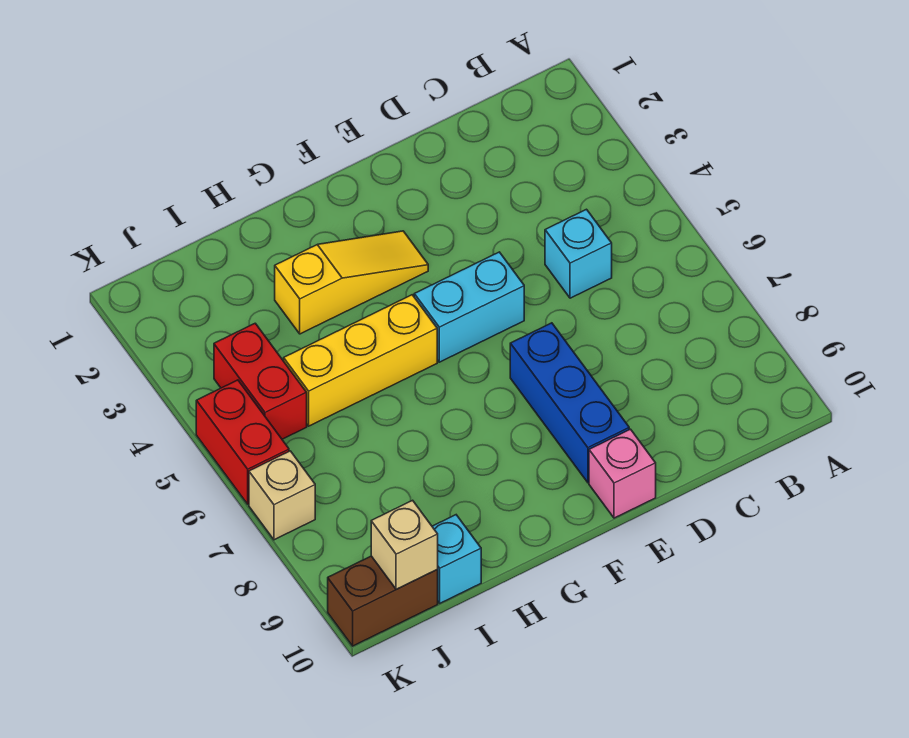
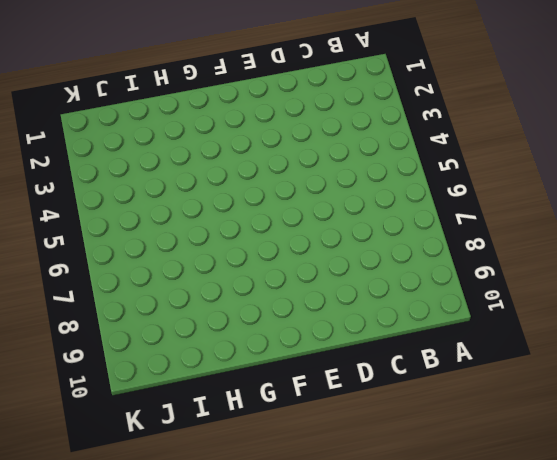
none -> cyan 1x1 brick [545,209,612,298]
none -> cyan 1x2 brick [414,252,524,362]
none -> blue 1x3 brick [510,323,629,483]

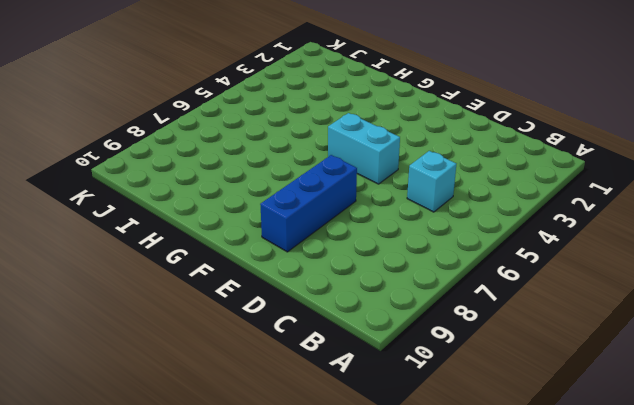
none -> pink 1x1 brick [589,429,656,518]
none -> yellow 1x3 slope [275,231,428,334]
none -> yellow 1x3 brick [284,295,437,426]

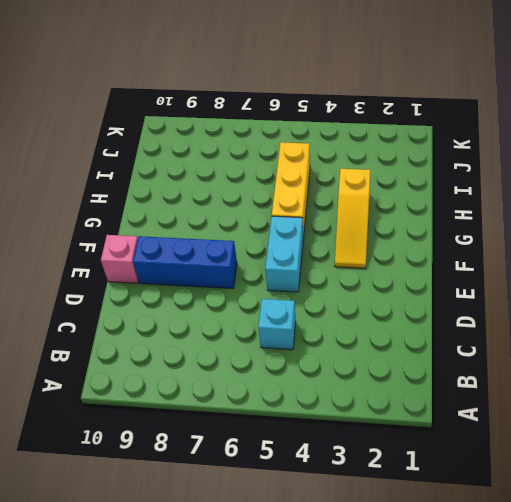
none -> cyan 1x1 brick [432,515,481,603]
none -> red 1x2 brick [214,323,307,439]
none -> brown 1x2 brick [328,556,438,646]

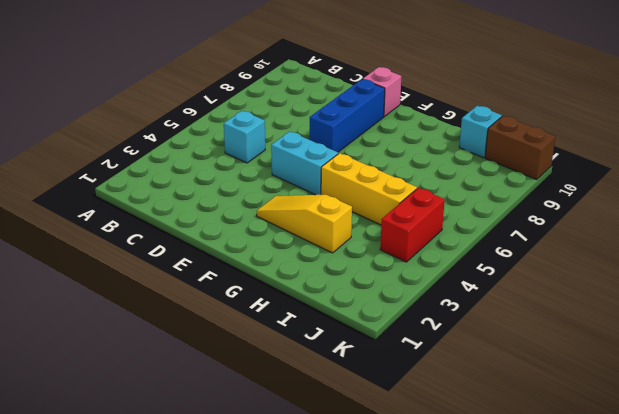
none -> red 1x2 brick [196,380,289,504]
none -> tan 1x1 brick [249,451,315,540]
none -> tan 1x1 brick [371,500,438,589]

